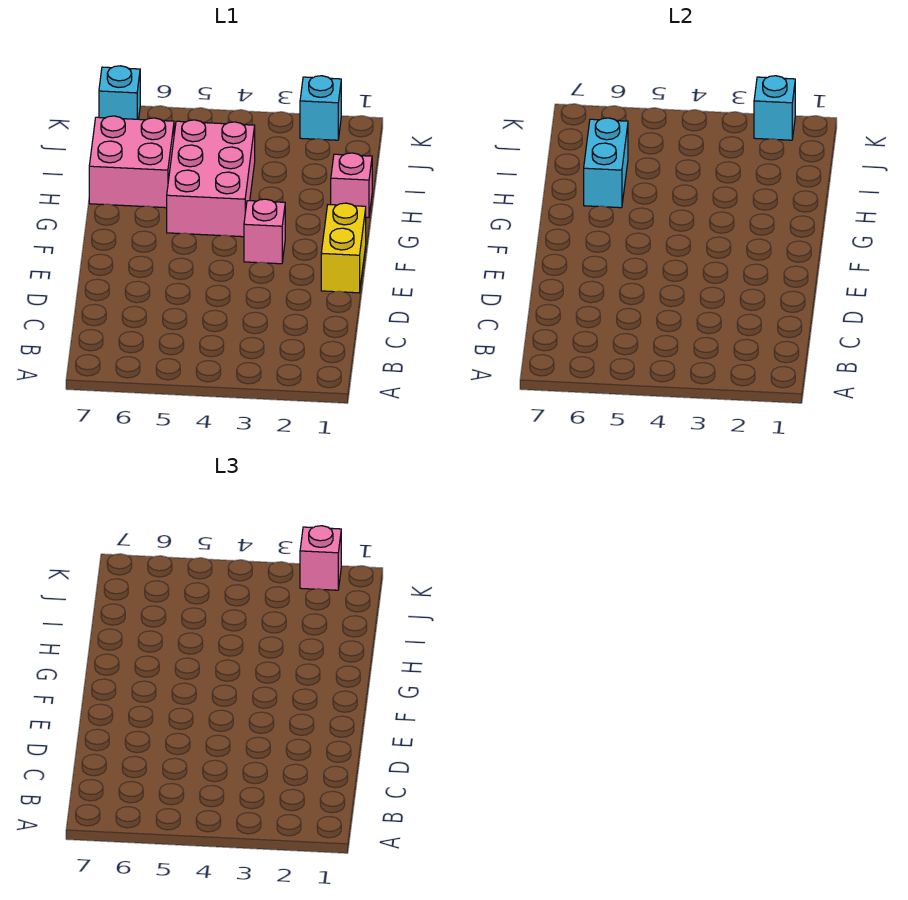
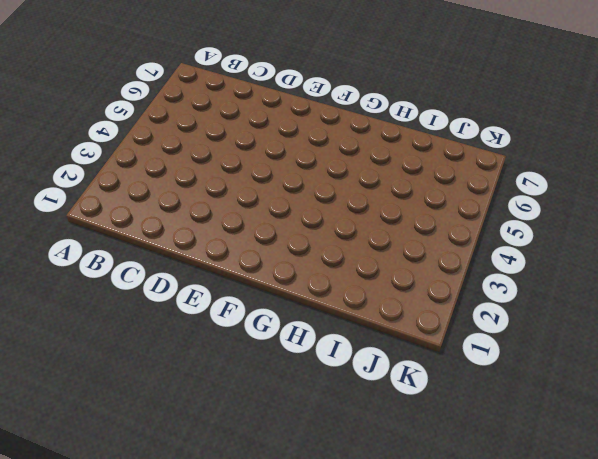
none -> yellow 1x2 brick [321,203,366,293]
none -> pink 1x1 brick [244,199,285,264]

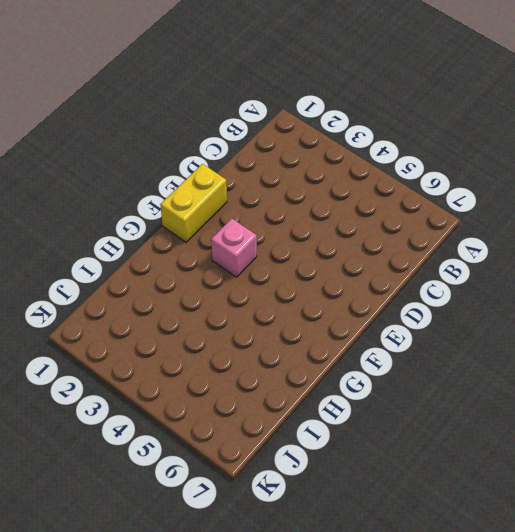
none -> pink 2x3 brick [167,120,255,237]
none -> pink 1x1 brick [331,153,372,218]

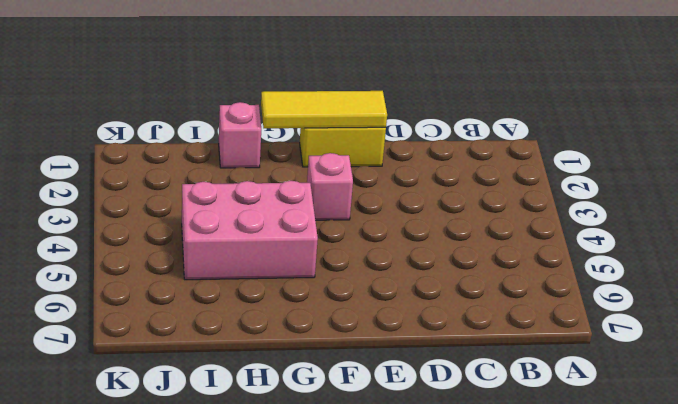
yellow 1x3 tile [261,91,387,128] -> none
none -> pink 2x2 brick [89,116,174,208]
none -> cyan 1x1 brick [300,76,341,140]

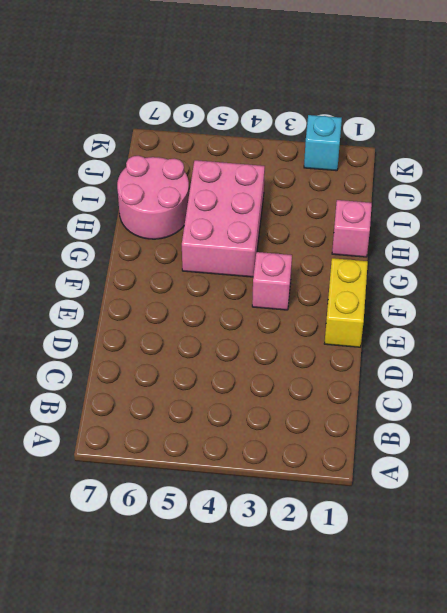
pink 2x2 round brick [117,156,189,239] -> pink 2x2 brick [89,116,174,208]
none -> cyan 1x1 brick [99,66,140,119]
none -> cyan 1x2 brick [584,118,628,208]

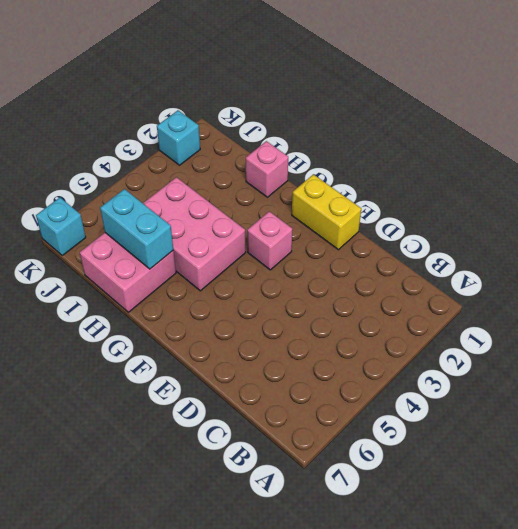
none -> cyan 1x1 brick [754,76,795,140]
none -> pink 1x1 brick [300,526,341,590]

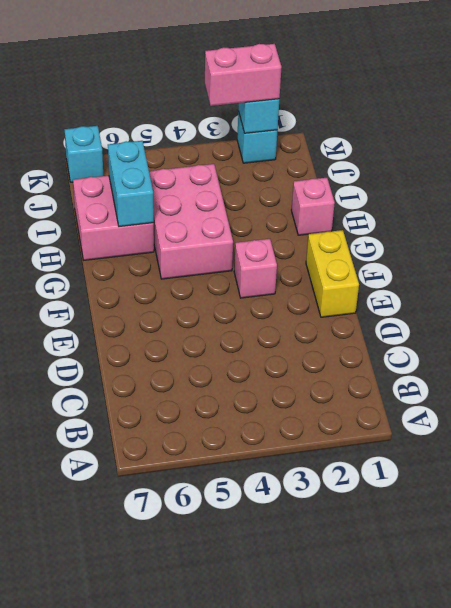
pink 1x2 brick [205,44,282,106] -> pink 1x1 brick [300,526,341,590]

